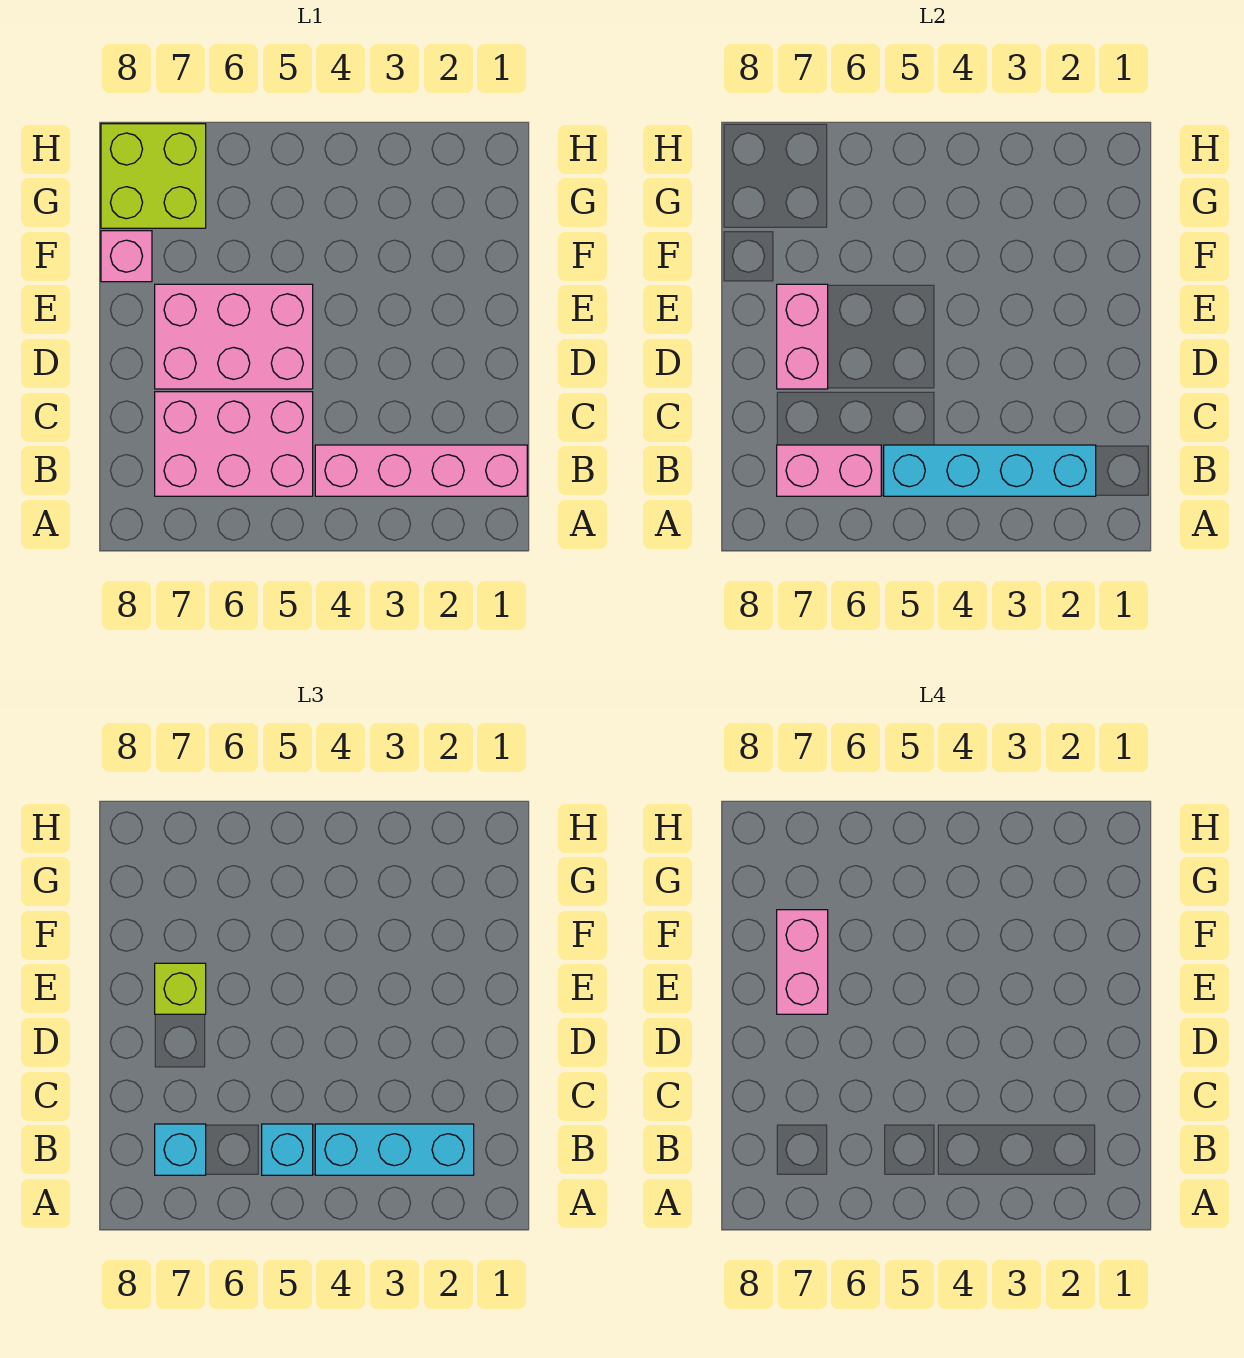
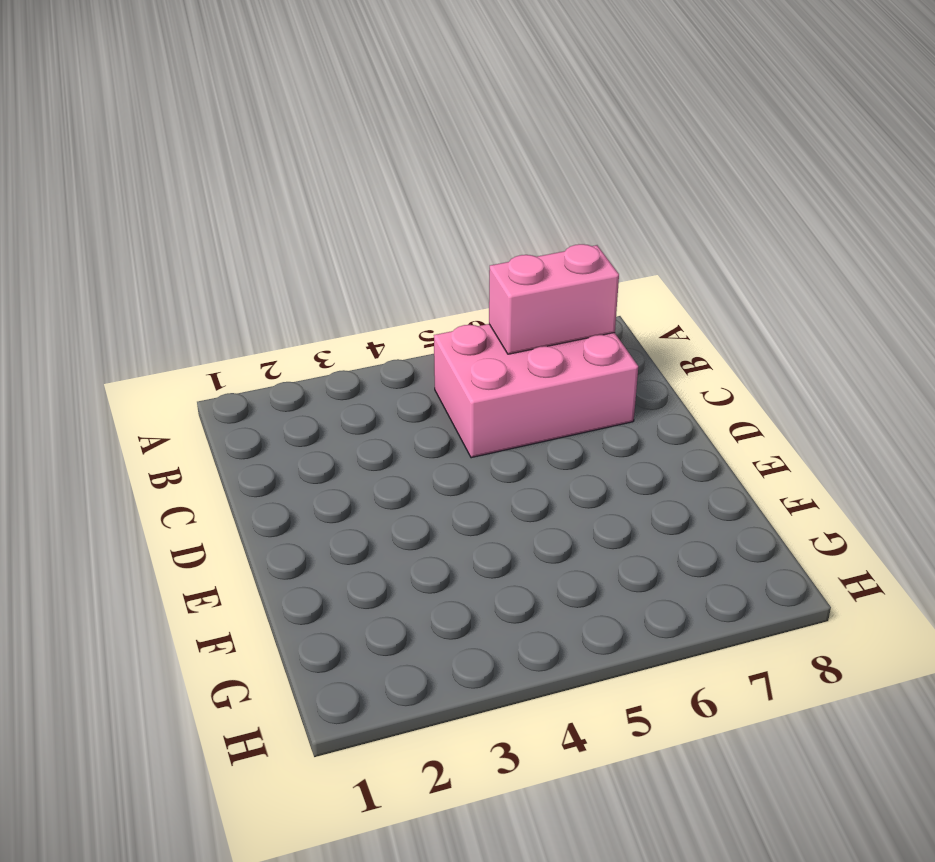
none -> pink 1x4 brick [315,445,527,496]
none -> pink 2x3 brick [155,284,313,389]
none -> pink 1x1 brick [101,231,152,282]

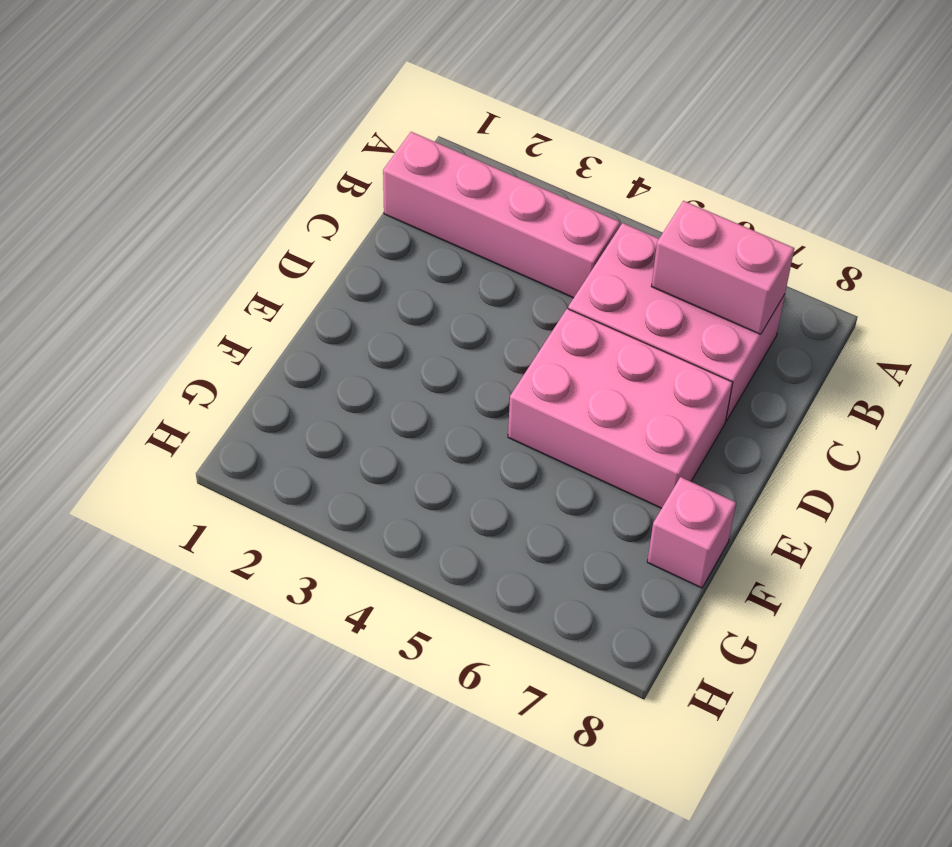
none -> lime 2x2 brick [101,124,206,228]
none -> cyan 1x4 brick [884,445,1096,496]
none -> pink 1x2 brick [777,284,828,389]

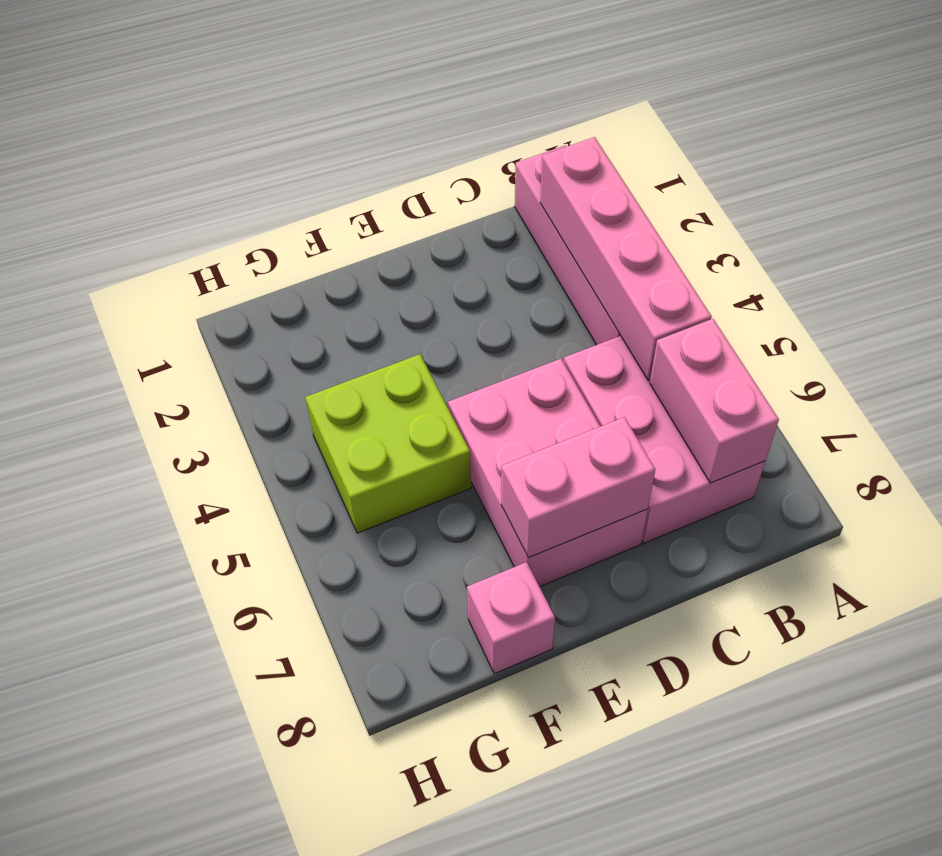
pink 1x4 brick [540,137,712,381] -> cyan 1x4 brick [884,445,1096,496]
lime 2x2 brick [305,354,471,533] -> lime 2x2 brick moved to [101,124,206,228]
none -> cyan 1x3 brick [315,1124,474,1175]
none -> cyan 1x1 brick [262,1124,313,1175]
none -> cyan 1x1 brick [155,1124,206,1175]

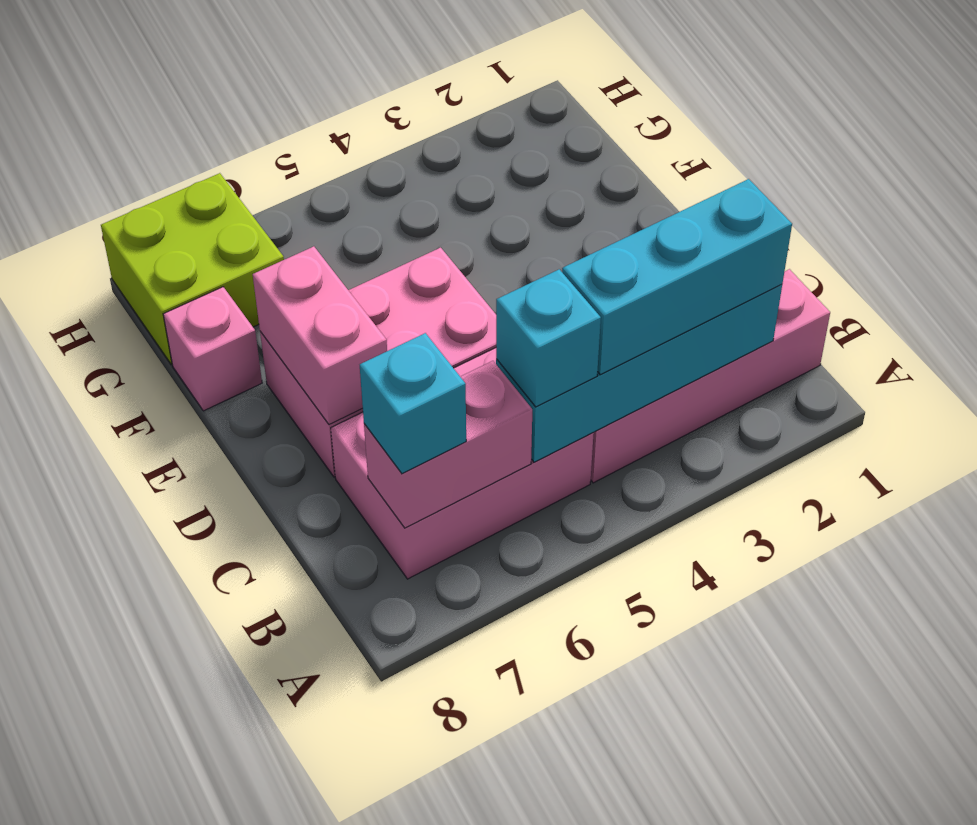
none -> lime 1x1 brick [155,963,206,1014]
none -> pink 1x2 brick [777,910,828,1014]

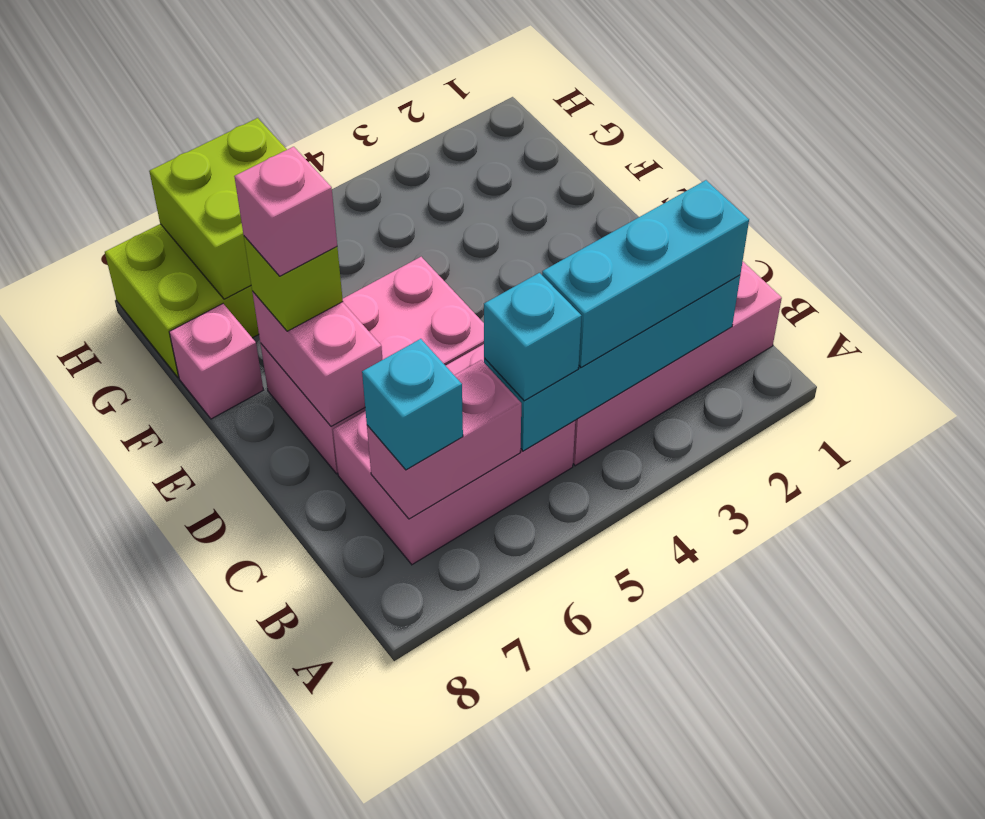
pink 1x1 brick [234,147,337,276] -> pink 1x2 brick [777,910,828,1014]
lime 2x2 brick [149,118,287,299] -> none

